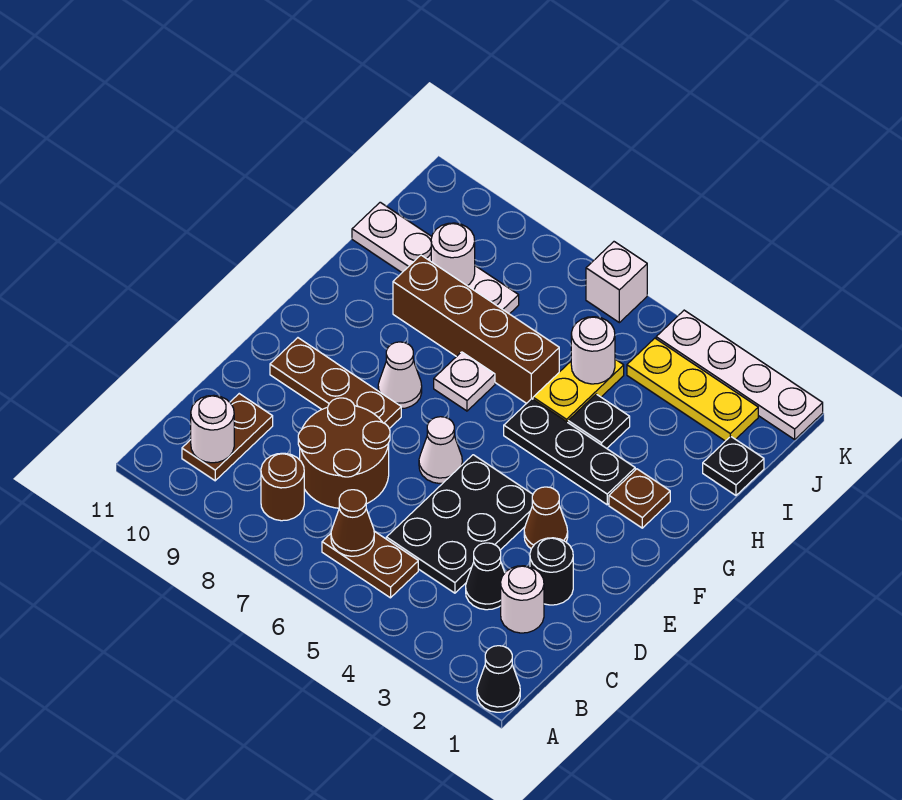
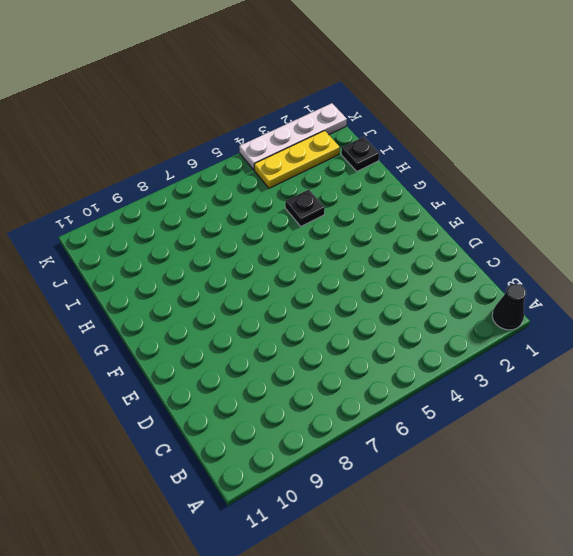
none -> brown 1x2 plate [322,531,418,598]
none -> brown 1x1 round brick [261,453,304,521]
none -> brown 1x2 plate [182,394,273,481]

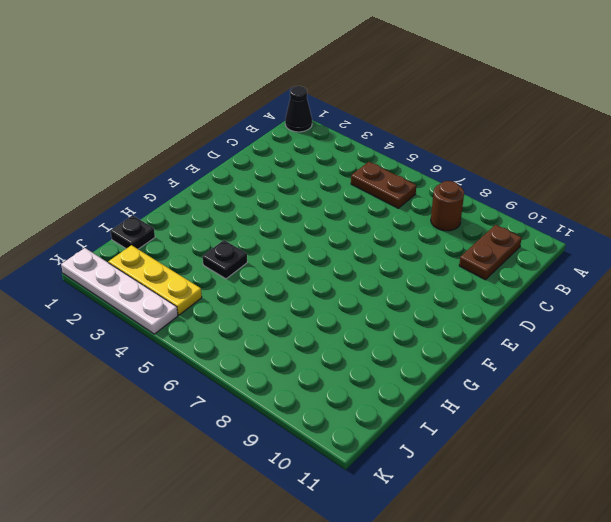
none -> white 1x1 round brick [501,566,544,633]
none -> black 1x1 cone [466,543,505,610]
none -> black 2x3 plate [386,455,533,593]

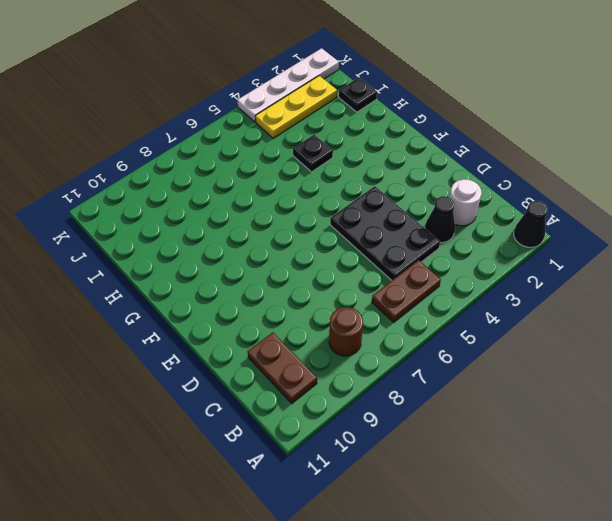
none -> brown 2x2 round brick [298,398,390,508]
none -> black 1x1 round brick [530,538,573,605]
none -> brown 1x1 cone [524,487,568,549]

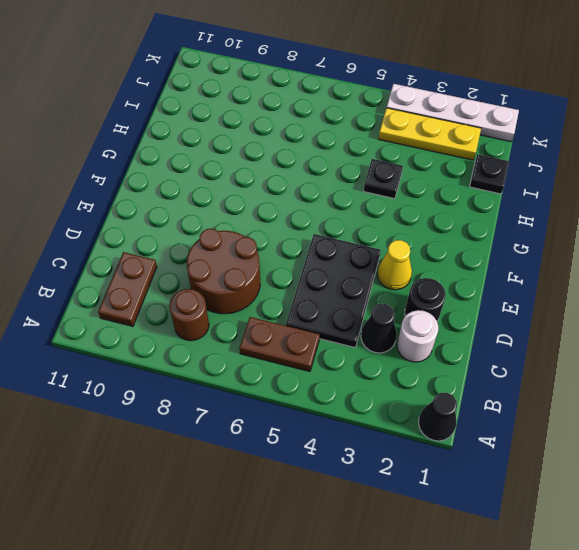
yellow 1x1 cone [377,240,412,290] -> brown 1x1 cone [524,487,568,549]
none -> white 1x1 cone [419,417,462,484]
none -> brown 1x3 plate [270,338,401,428]
none -> white 1x1 cone [378,342,422,409]

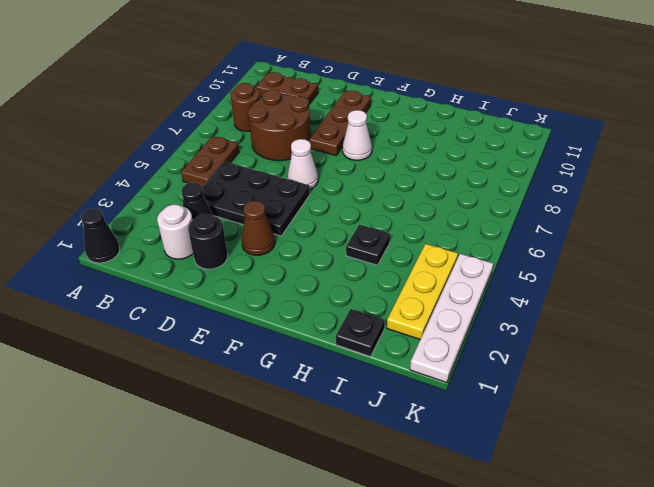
none -> brown 1x1 plate [609,469,670,528]
none -> black 1x3 plate [504,399,635,505]
none -> white 1x1 plate [434,352,495,411]

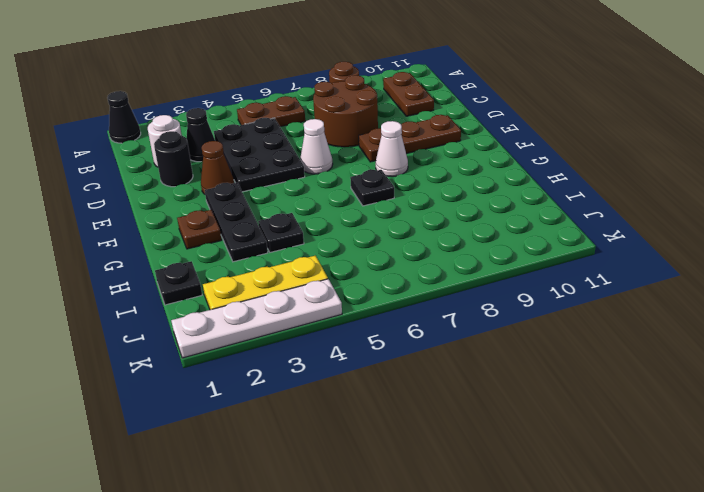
black 1x3 plate [205,183,268,262] -> black 1x3 plate turned to [504,399,635,505]
black 1x1 plate [350,170,394,206] -> white 1x1 plate [434,352,495,411]
none -> yellow 1x2 plate [533,359,624,422]
none -> brown 1x4 brick [393,255,559,403]
none -> white 1x4 plate [352,202,519,314]

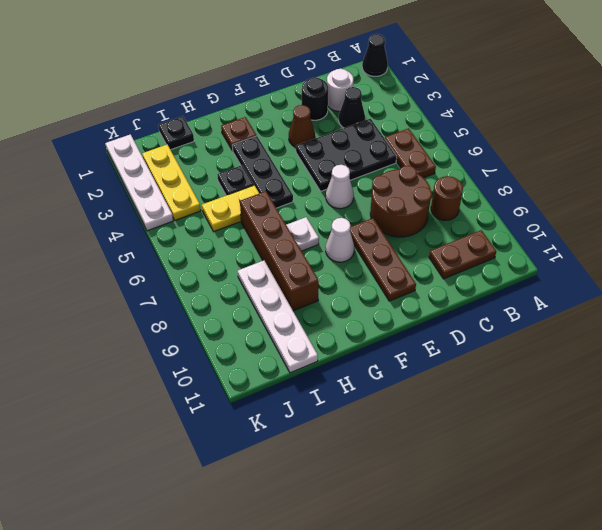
none -> white 1x1 brick [586,242,647,323]
none -> brown 1x1 cone [331,490,374,556]
none -> white 1x1 round brick [191,395,234,463]

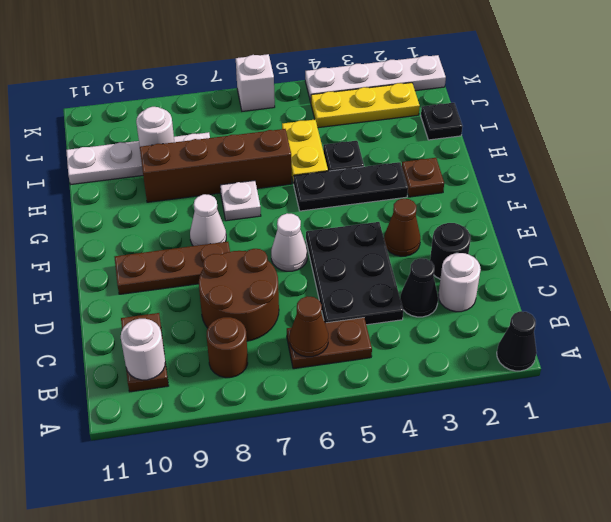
none -> white 1x1 round brick [571,317,615,384]

